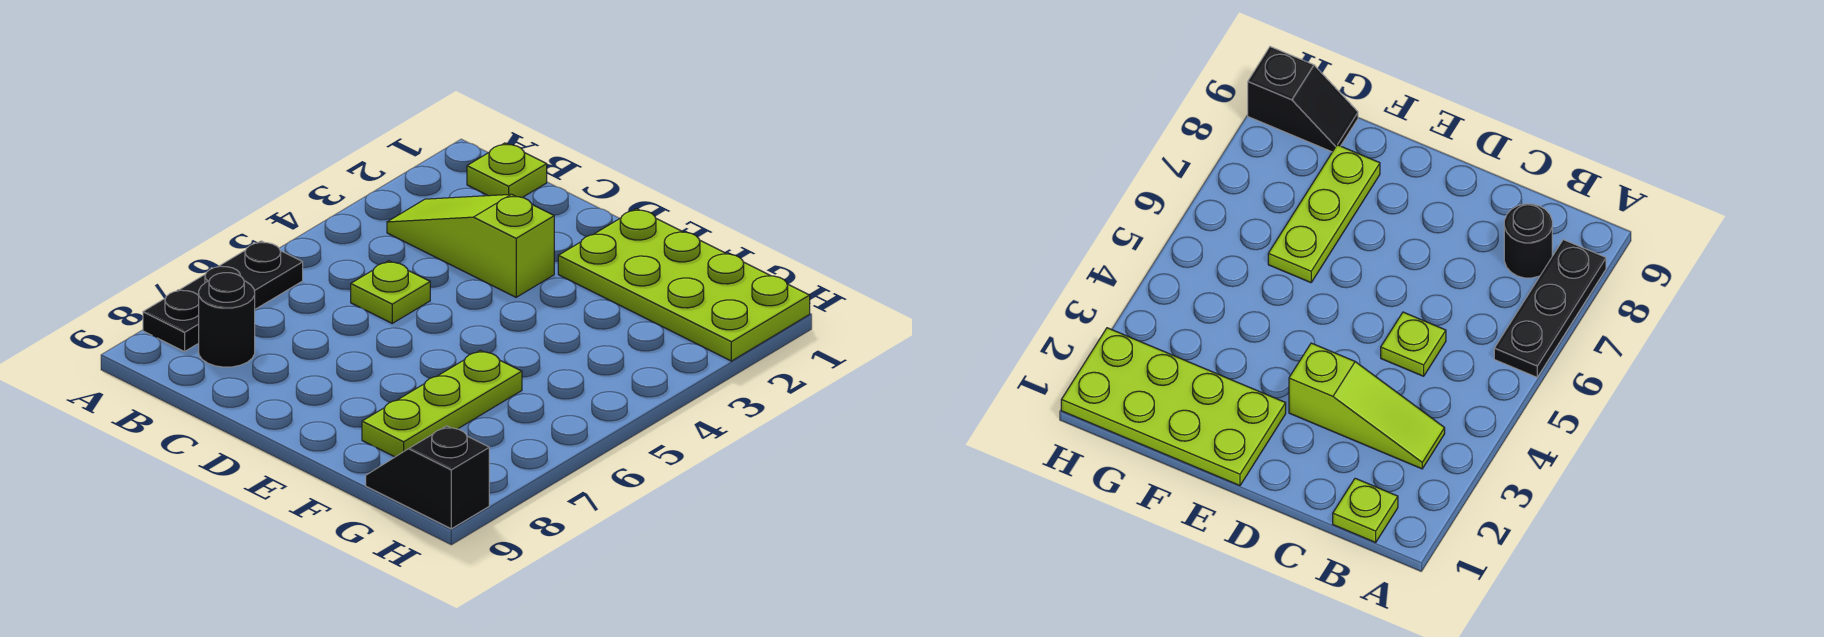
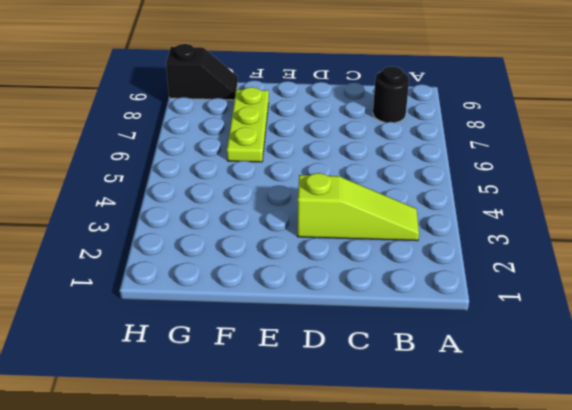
none -> black 1x3 plate [143,241,303,352]
none -> lime 1x1 plate [467,143,547,198]

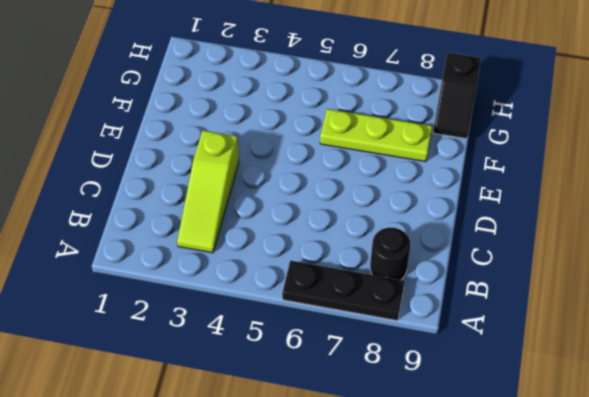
none -> lime 1x1 plate [467,143,547,198]
none -> lime 1x1 plate [351,261,430,323]

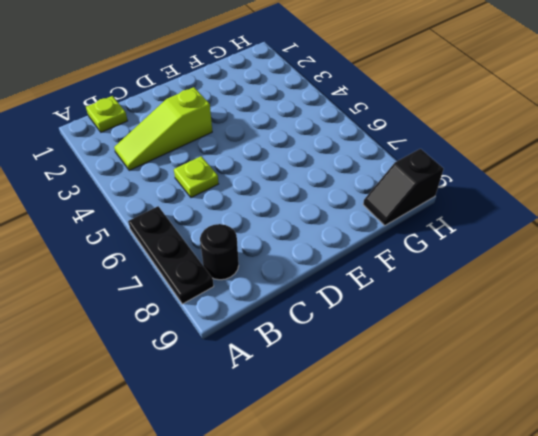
none -> lime 2x4 plate [558,209,810,361]
none -> lime 1x3 plate [362,351,522,457]

